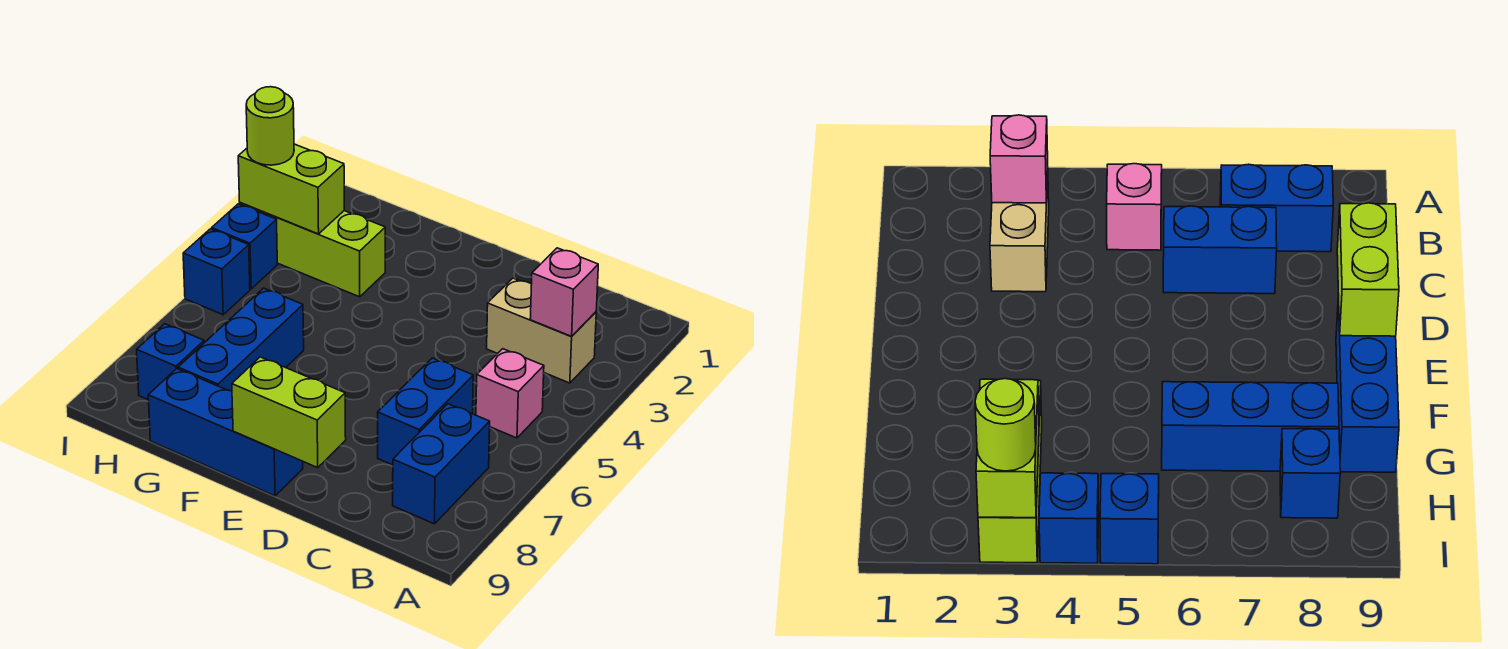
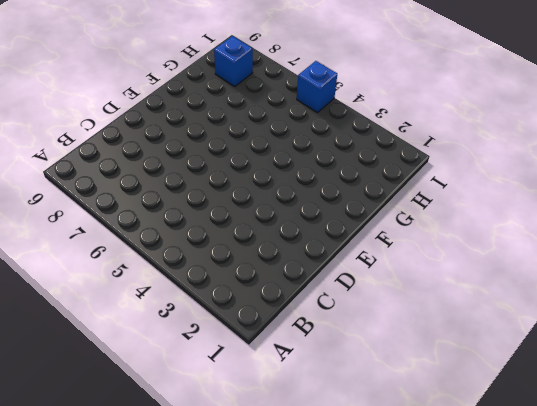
none -> tan 1x2 brick [487,278,596,383]
none -> pink 1x1 brick [476,349,544,438]
none -> blue 1x2 brick [393,404,490,524]

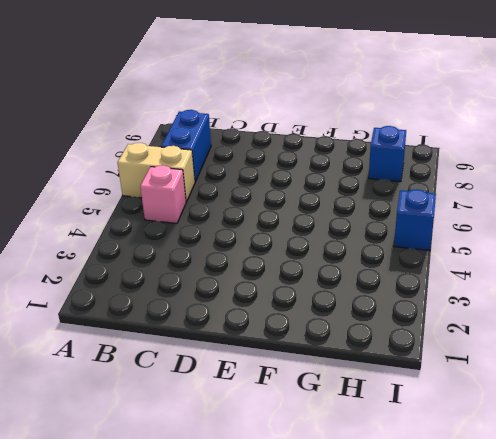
tan 1x2 brick [117,143,195,202] -> tan 1x2 brick moved to [487,278,596,383]
none -> blue 1x2 brick [378,358,473,465]
none -> blue 1x3 brick [148,369,303,496]
none -> lime 1x3 brick [240,203,385,297]

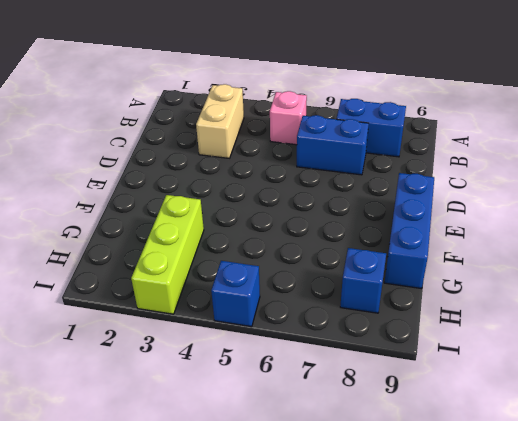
none -> blue 1x3 brick [178,288,304,391]
none -> blue 1x1 brick [212,204,277,289]
none -> pink 1x1 brick [530,248,598,336]

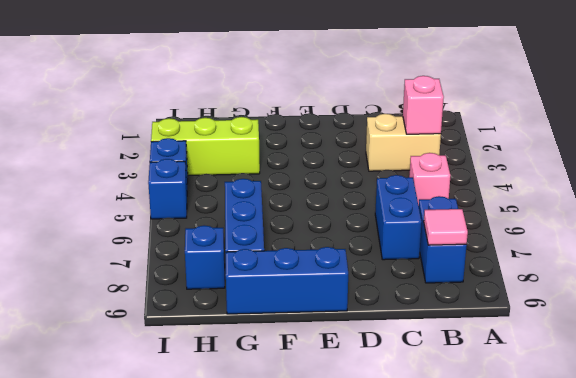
pink 1x1 tile [424,209,468,245] -> none
none -> lime 1x2 brick [232,357,346,468]
none -> lime 1x2 brick [238,144,344,234]
none -> lime 1x1 round brick [246,87,294,165]

